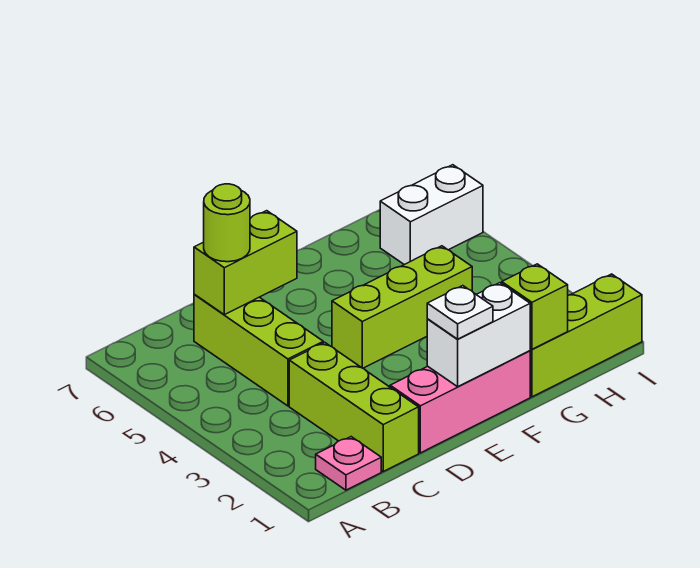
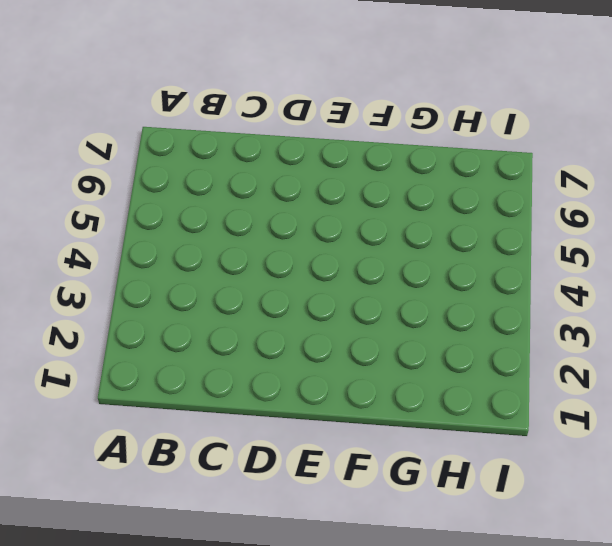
none -> pink 1x1 plate [316,437,381,490]
none -> lime 1x3 brick [289,342,419,471]
none -> lime 1x3 brick [194,294,323,406]

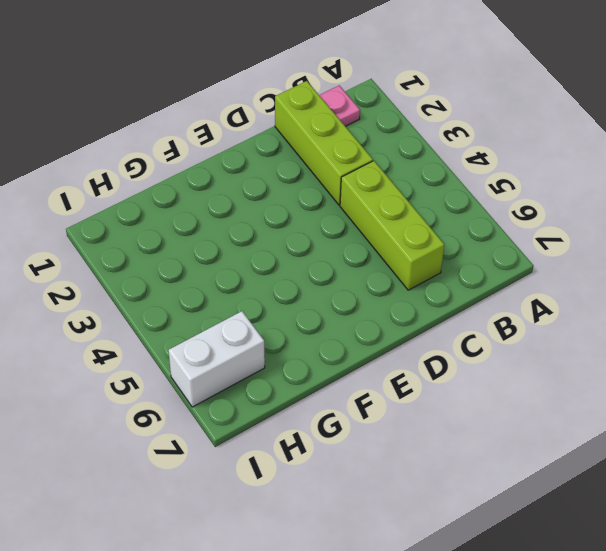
none -> pink 1x3 brick [390,351,530,453]
none -> lime 1x3 brick [332,246,472,368]
none -> lime 1x3 brick [530,274,642,397]

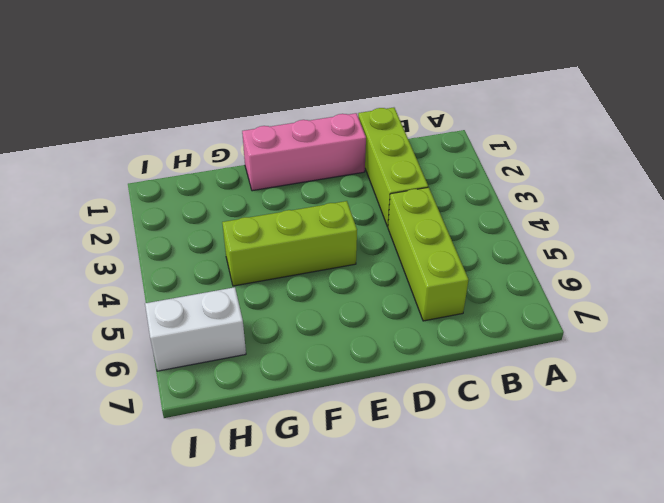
none -> pink 1x1 plate [316,437,381,490]
none -> lime 1x3 brick [530,274,642,397]
none -> lime 1x2 brick [194,211,297,315]

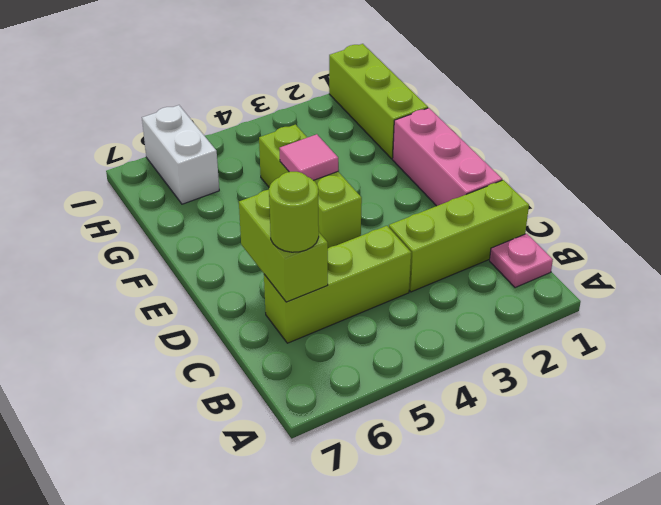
pink 1x1 tile [279,134,338,180] -> none
none -> white 1x2 brick [427,283,530,387]
none -> lime 1x1 brick [502,264,568,349]
none -> white 1x1 plate [427,286,493,339]

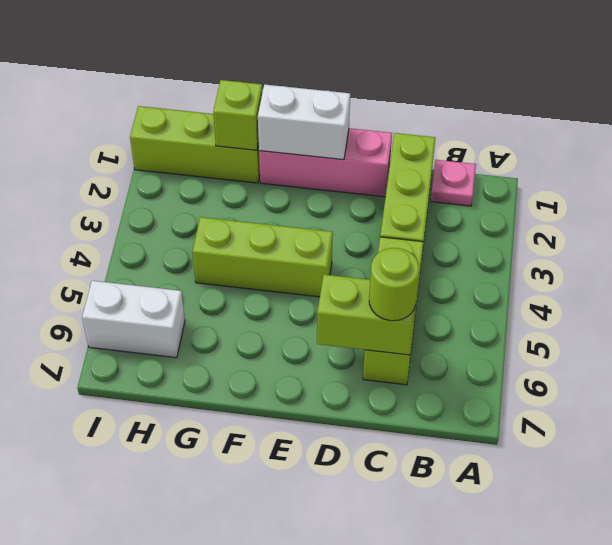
none -> white 1x1 plate [427,286,493,339]

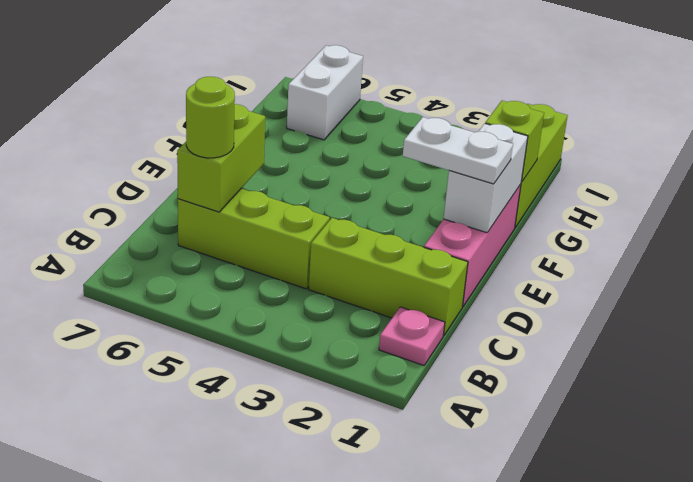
white 1x2 plate [403,117,513,184] -> white 1x1 plate [427,286,493,339]
none -> lime 1x3 brick [332,246,472,368]

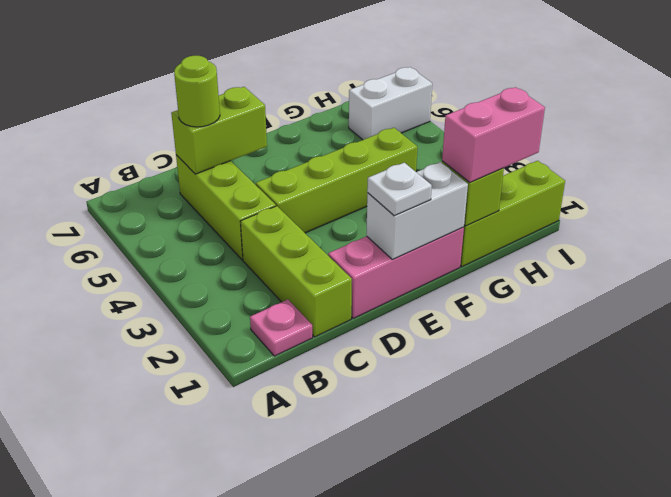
lime 1x4 brick [256,128,417,233] -> lime 1x3 brick [332,246,472,368]
pink 1x2 brick [442,87,545,182] -> none

